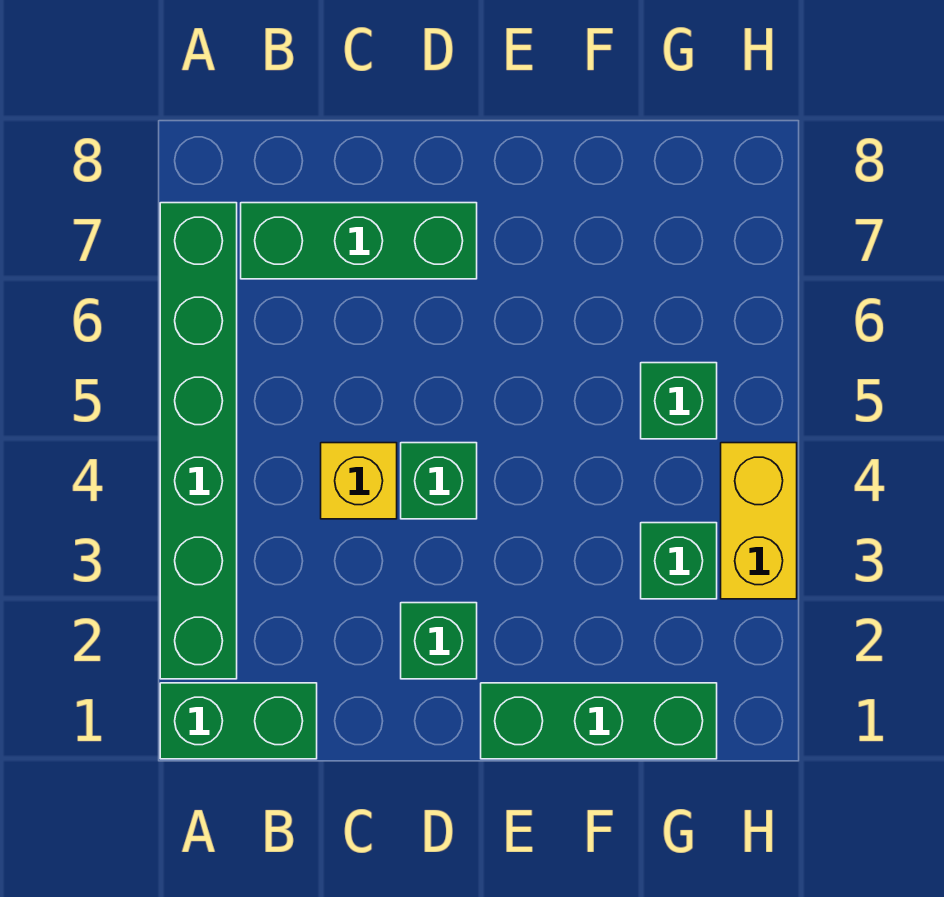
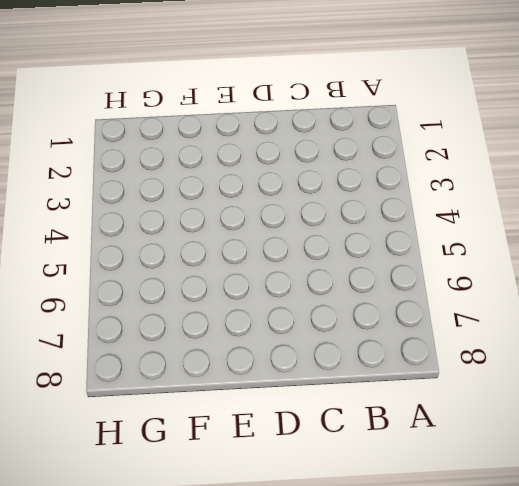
none -> green 1x2 brick [160,683,317,759]
none -> green 1x6 brick [160,203,237,679]

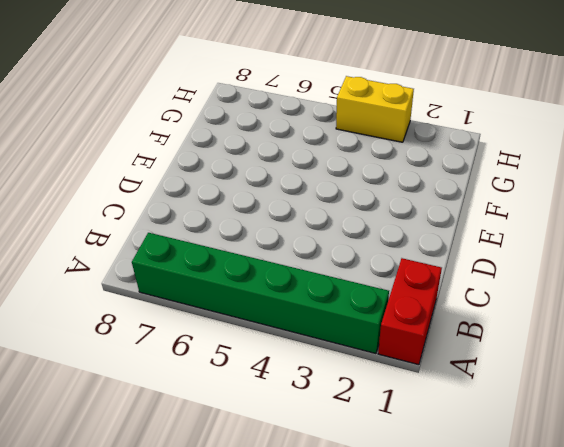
red 1x2 brick [378,258,442,365] -> green 1x2 brick [160,683,317,759]
none -> green 1x3 brick [241,203,477,279]
none -> yellow 1x1 brick [321,443,397,519]

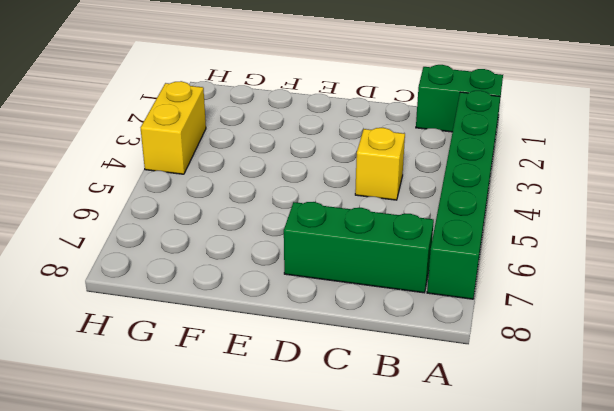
none -> green 1x1 brick [401,603,477,679]
none -> green 1x1 brick [401,443,477,519]

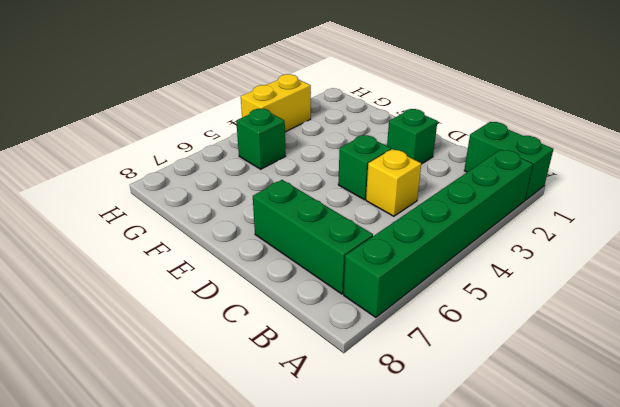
none -> green 1x3 brick [481,683,717,759]
none -> green 1x1 brick [641,523,717,599]

